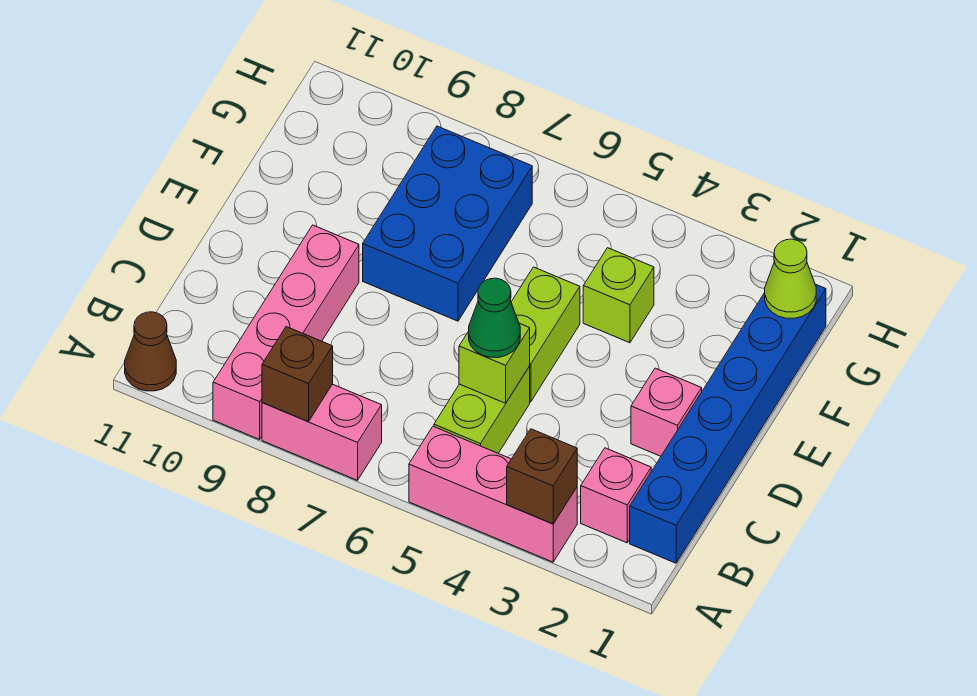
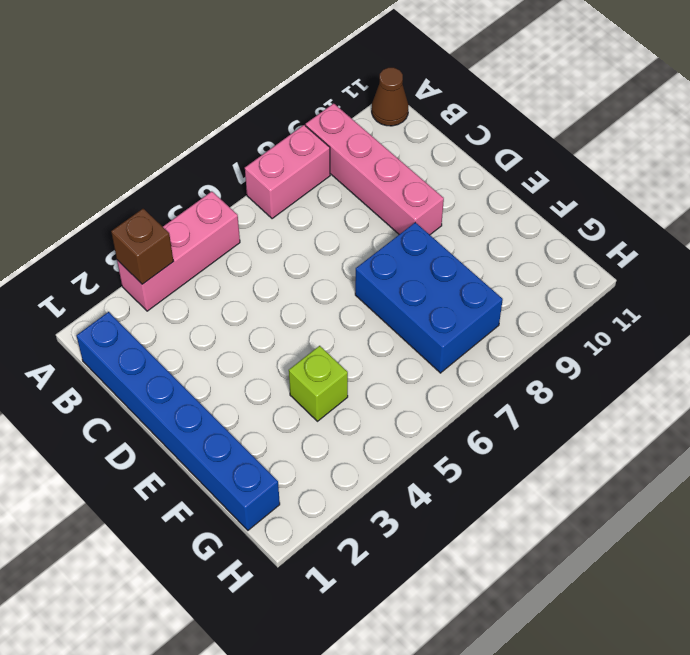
none -> pink 1x1 brick [581,448,651,543]
none -> lime 1x2 brick [434,366,530,453]
none -> pink 1x1 brick [631,368,702,456]

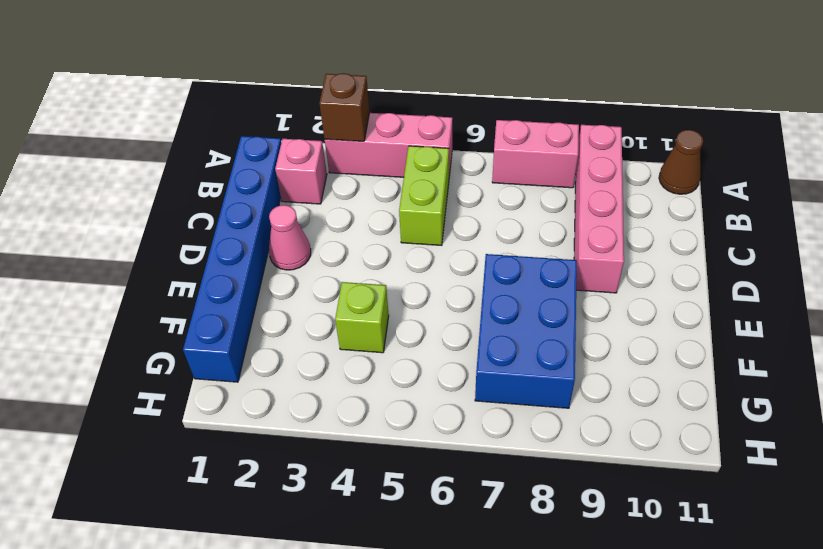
pink 1x1 cone [269,205,311,270] -> pink 1x1 brick [631,368,702,456]
none -> lime 1x2 brick [511,267,580,402]
none -> brown 1x1 brick [262,327,333,422]
none -> lime 1x1 brick [459,323,530,403]

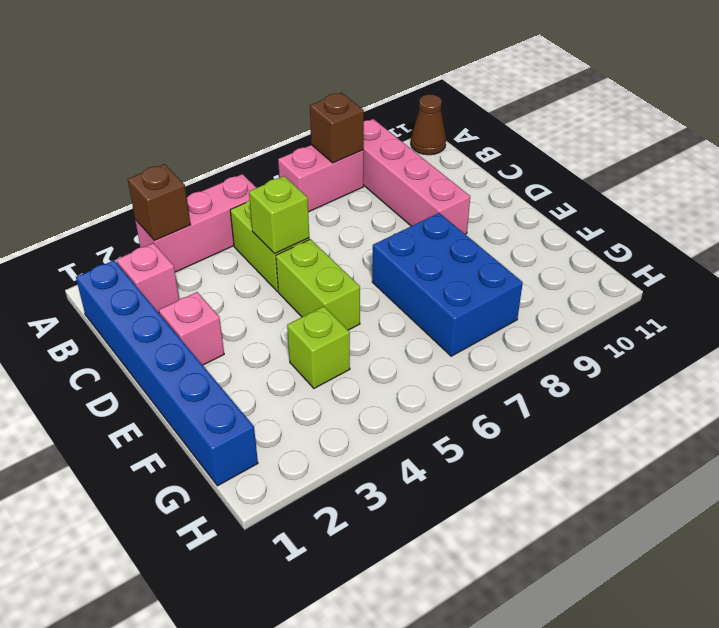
none -> lime 1x1 cone [765,239,816,318]
none -> green 1x1 cone [469,278,520,358]

